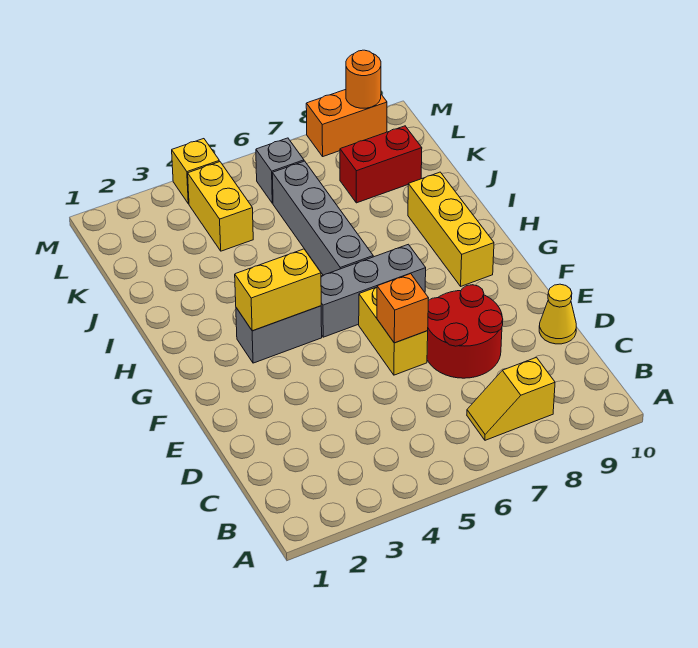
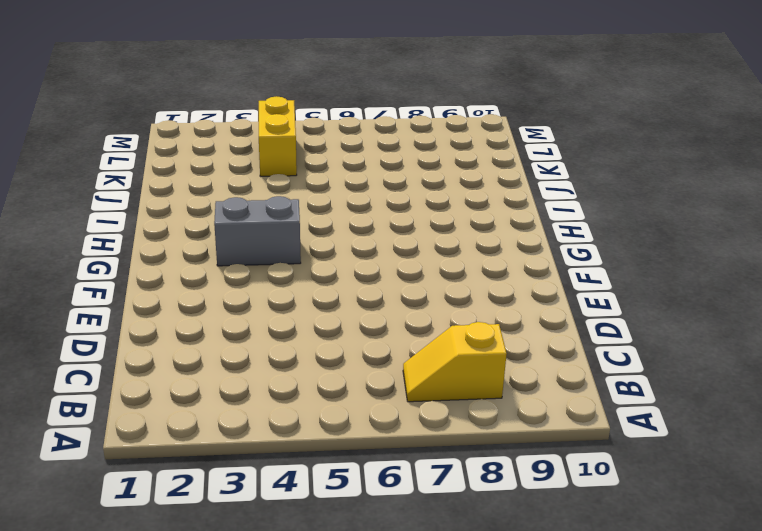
none -> red 2x2 round brick [427,285,503,378]
none -> yellow 1x1 cone [539,284,576,344]
none -> yellow 1x2 brick [359,287,428,375]

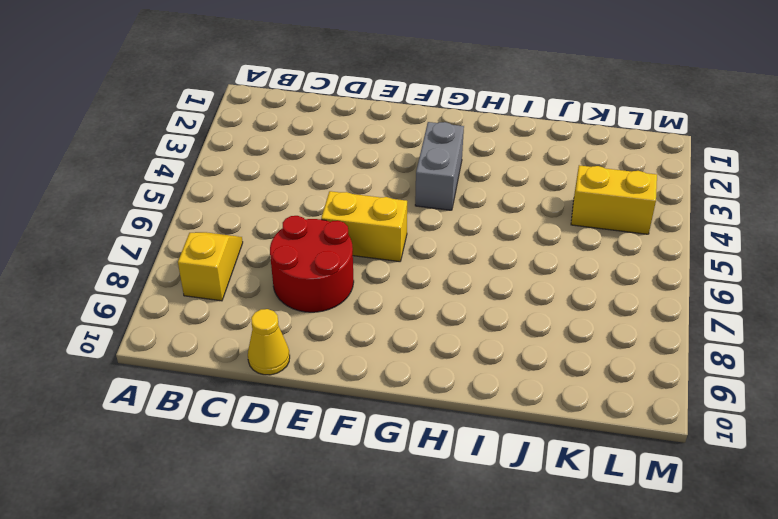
none -> grey 1x3 brick [321,244,426,337]
none -> yellow 1x3 brick [408,172,494,286]
none -> grey 1x4 brick [272,161,373,275]

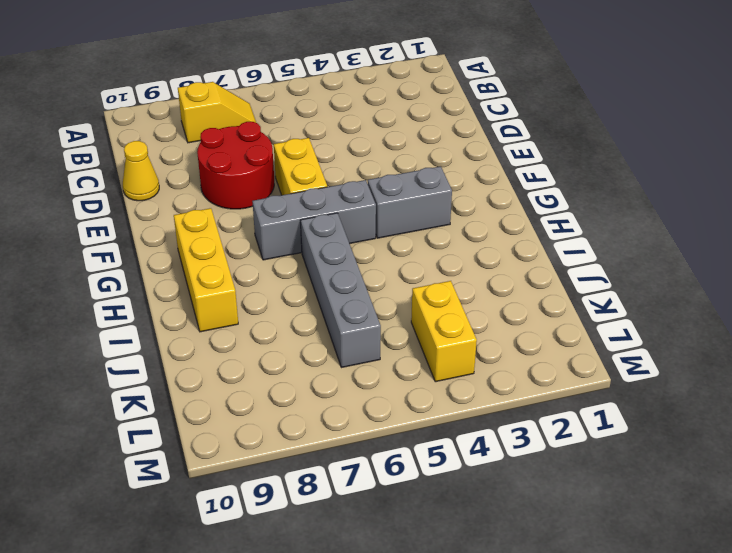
none -> red 1x2 brick [340,126,422,203]
none -> grey 1x1 brick [256,138,304,203]
none -> yellow 1x1 brick [172,139,219,204]

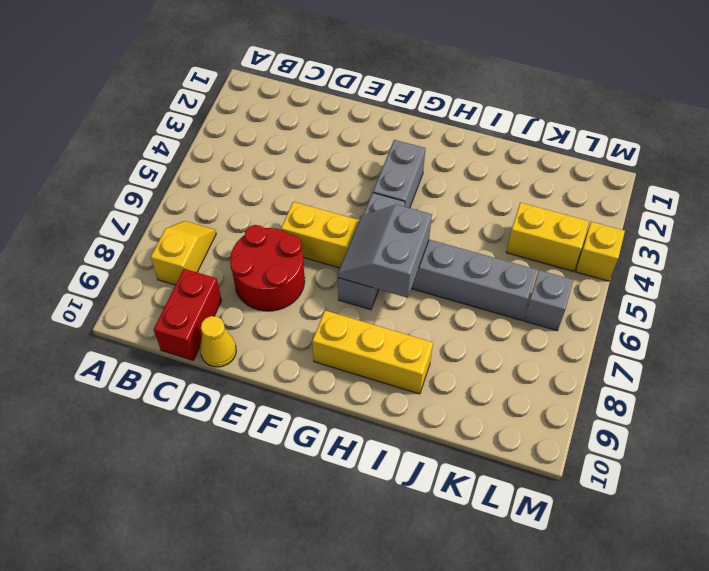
red 1x2 brick [154,269,222,360] -> red 1x2 brick moved to [340,126,422,203]
grey 2x2 slope [338,205,432,298] -> none
none -> orange 1x2 brick [306,90,387,156]
none -> orange 1x1 brick [377,274,429,343]
none -> yellow 1x2 brick [235,249,321,331]

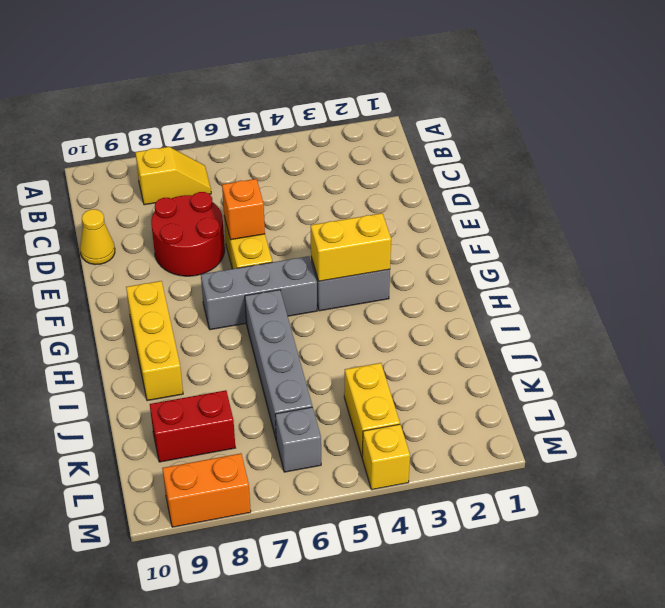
none -> orange 1x1 round brick [346,50,381,108]

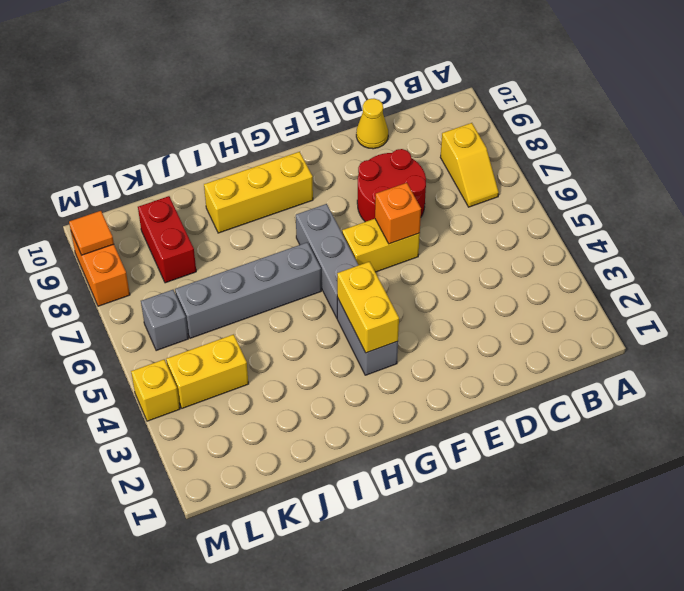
orange 1x1 tile [69,211,114,255] -> orange 1x1 round brick [346,50,381,108]

